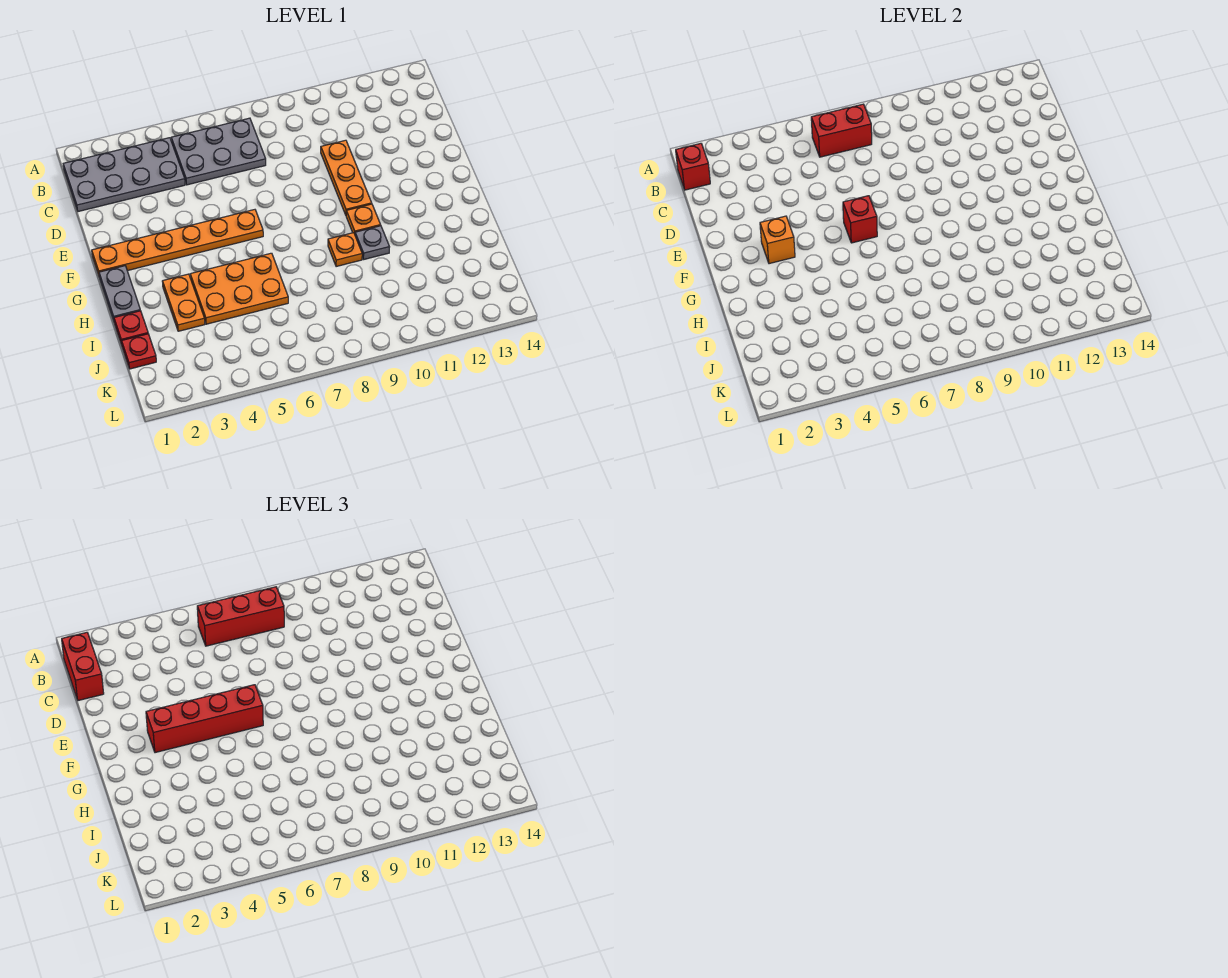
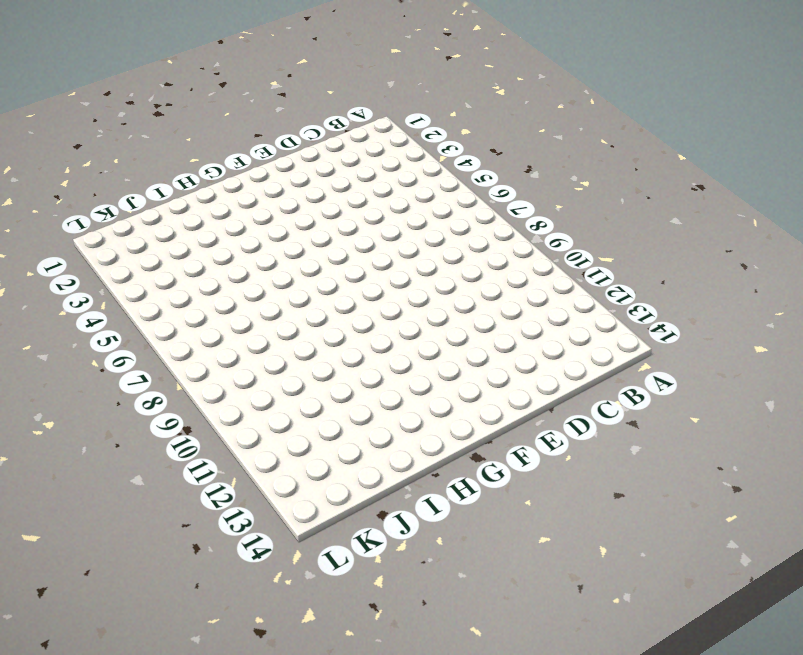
none -> grey 2x4 plate [63,138,185,212]
none -> grey 2x3 plate [171,118,266,185]
none -> orange 1x3 plate [321,140,372,215]

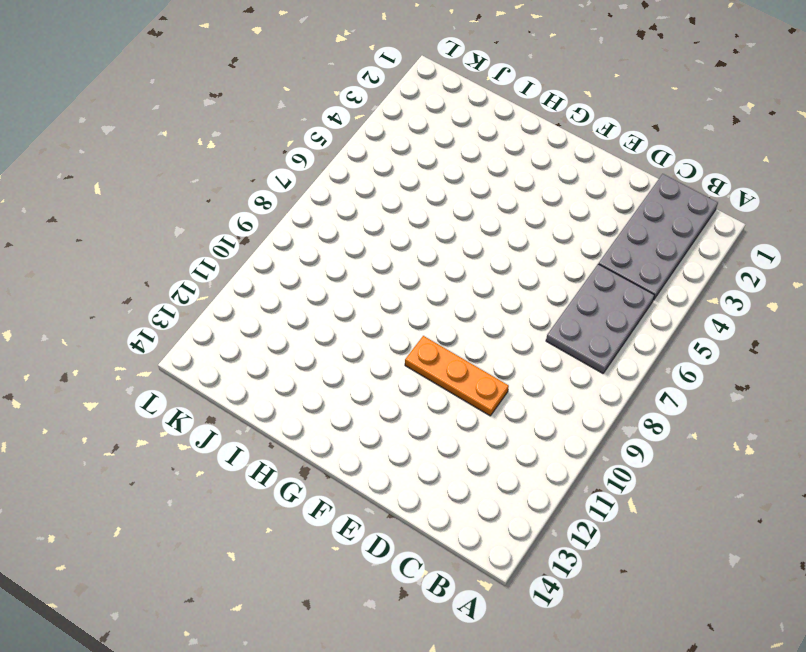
none -> orange 1x6 plate [92,210,263,275]
none -> grey 1x2 plate [99,266,140,321]
none -> orange 1x1 plate [346,204,381,234]

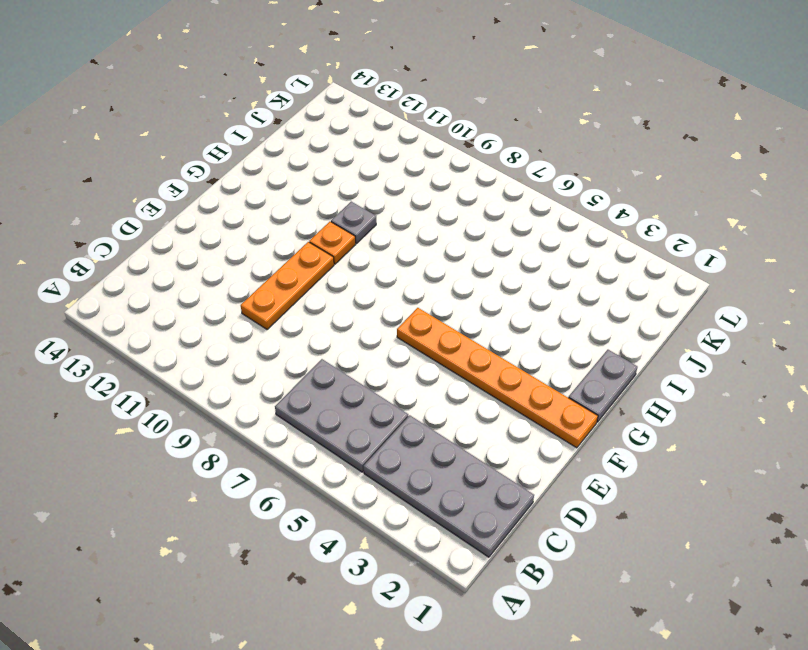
none -> orange 1x2 plate [162,274,205,331]
none -> orange 2x3 plate [190,253,288,324]
none -> orange 1x1 plate [328,233,362,267]

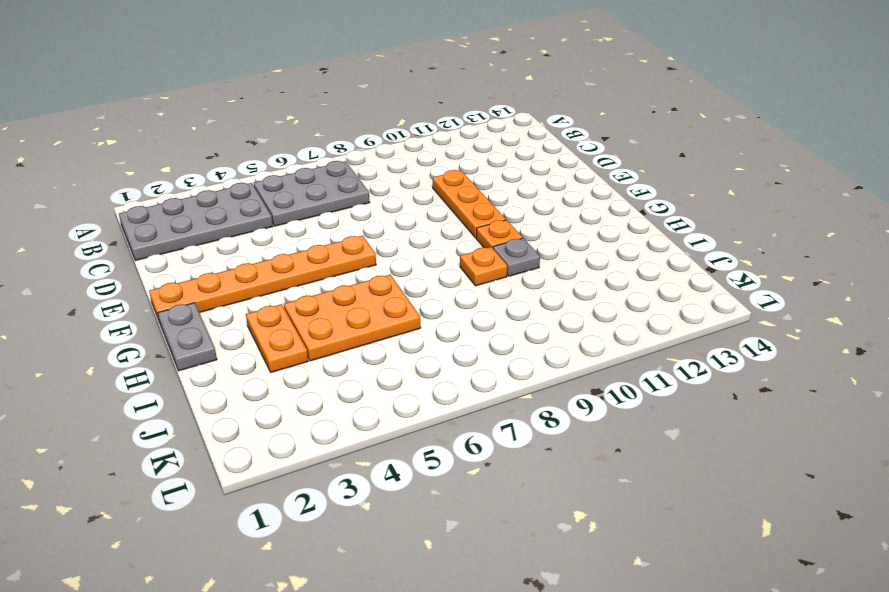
none -> red 1x1 plate [114,311,148,345]
none -> red 1x1 plate [122,334,156,369]
none -> red 1x1 brick [676,143,710,190]

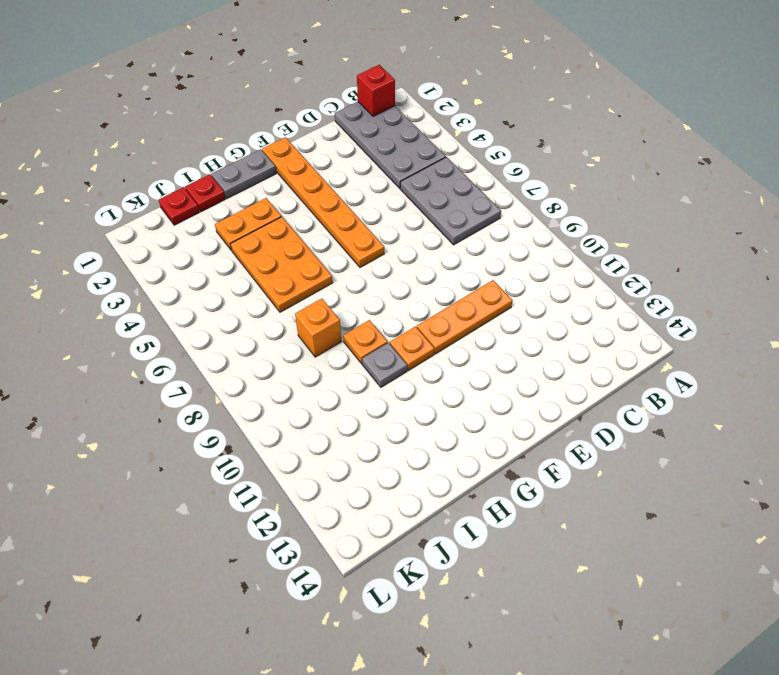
orange 1x1 brick [295,299,342,357] -> orange 1x1 brick moved to [760,216,795,264]
none -> red 1x2 brick [811,104,872,157]
none -> red 1x1 brick [843,196,877,243]
none -> red 1x2 brick [62,632,104,701]

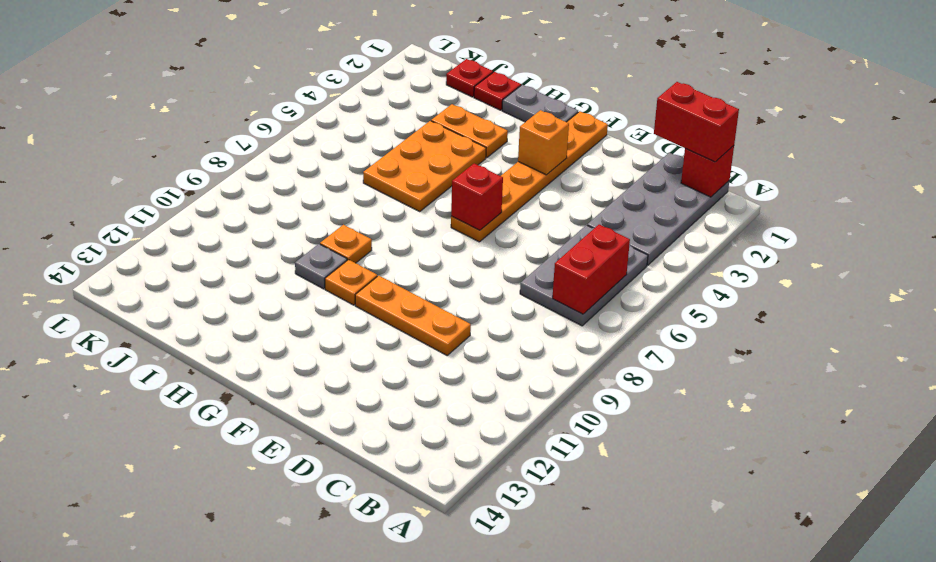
none -> red 1x3 brick [197,587,284,646]
none -> red 1x4 brick [146,685,263,753]

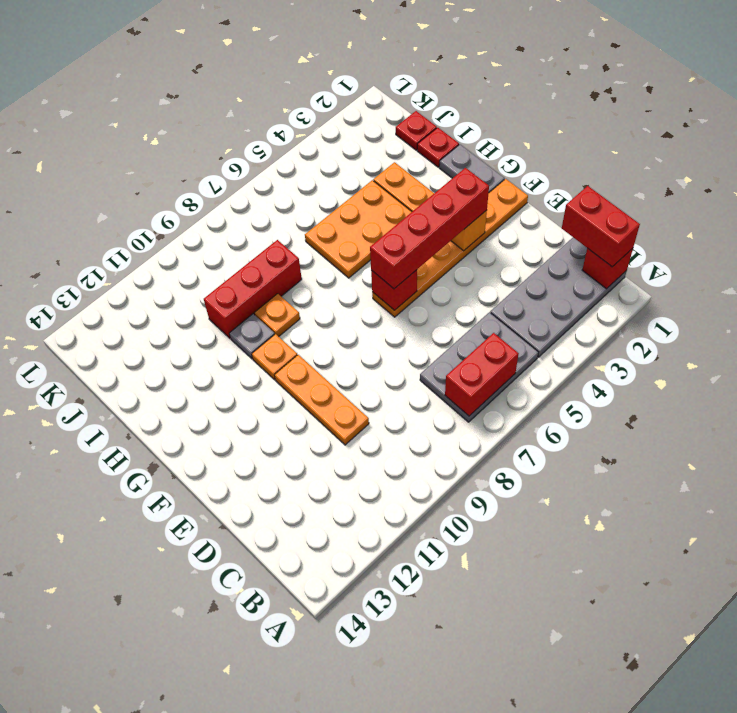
red 1x3 brick [204,240,302,338] -> red 1x3 brick moved to [197,587,284,646]

